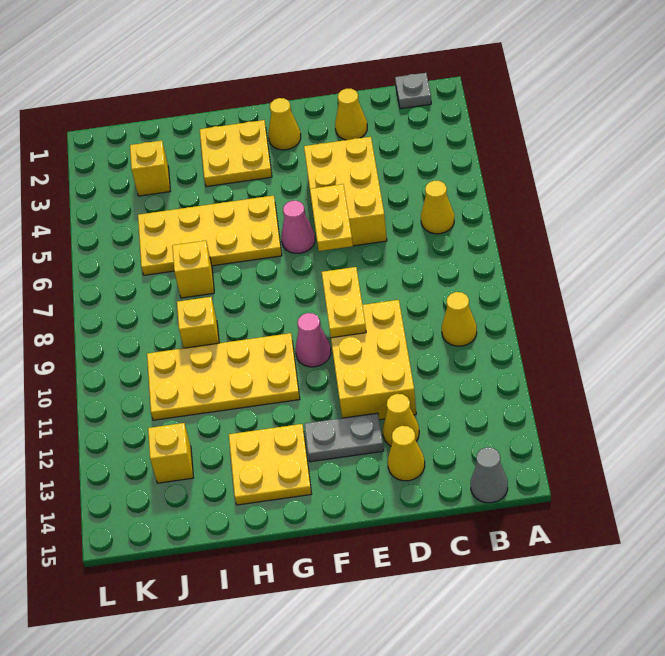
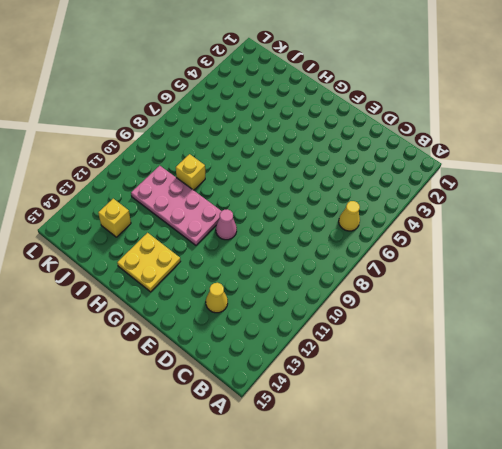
pink 2x4 plate [131,166,221,245] -> yellow 2x4 plate [147,333,300,420]
none -> grey 1x1 plate [395,73,431,109]
none -> yellow 1x1 cone [442,292,477,346]
none -> grey 1x1 cone [471,447,508,503]

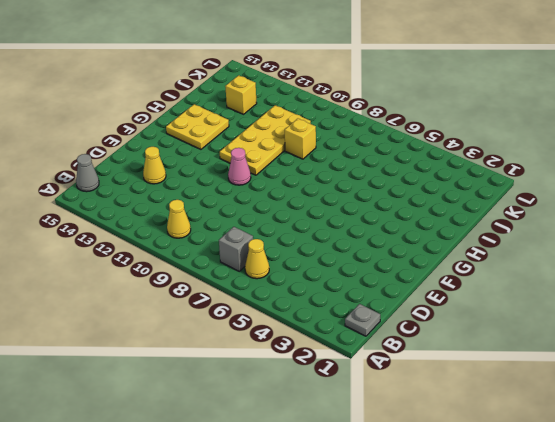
grey 1x1 brick [219,227,253,271] -> none
none -> yellow 1x1 cone [335,89,367,140]
none -> yellow 2x3 brick [304,137,387,246]
none -> yellow 2x3 brick [331,300,416,420]

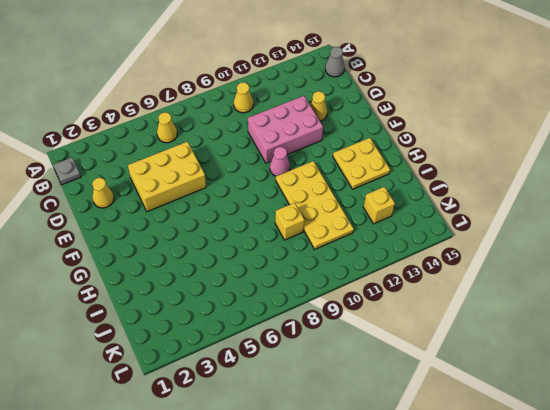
pink 2x3 brick [248,96,323,163] -> yellow 2x3 brick [331,300,416,420]
none -> yellow 1x1 cone [388,426,425,481]
none -> grey 1x2 plate [304,413,384,462]
none -> yellow 1x1 cone [268,98,301,150]

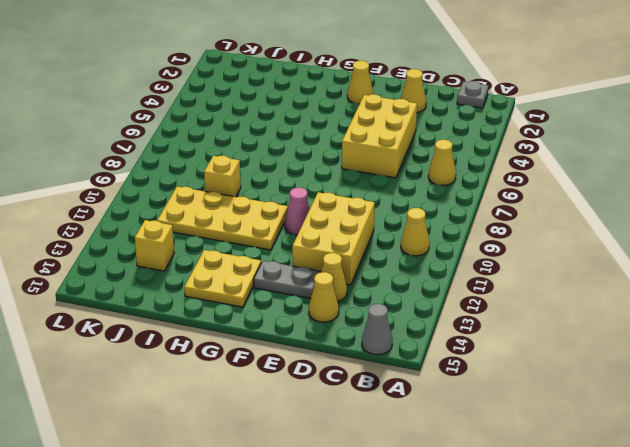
none -> pink 1x1 cone [281,201,315,253]
none -> yellow 2x2 plate [200,120,272,187]
none -> yellow 2x4 plate [138,195,282,275]

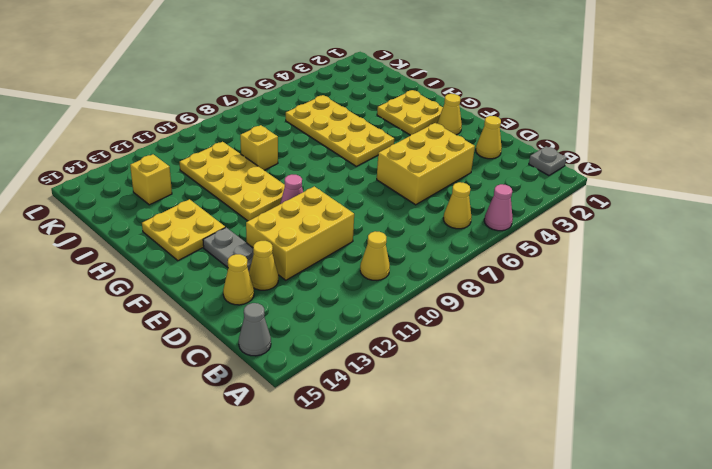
pink 1x1 cone [484,184,513,231] -> pink 1x1 cone moved to [281,201,315,253]
none -> yellow 1x1 brick [172,241,214,298]
none -> yellow 1x1 brick [130,141,170,196]
none -> yellow 1x2 plate [310,184,353,251]

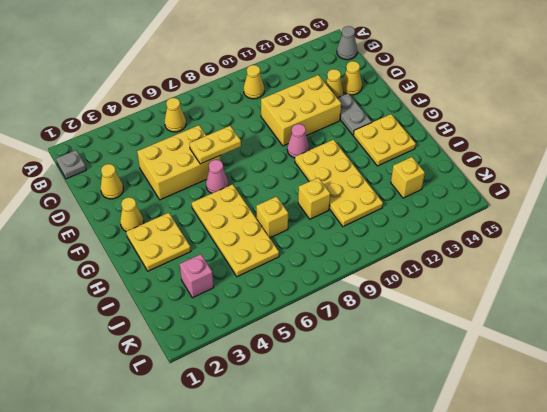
pink 1x1 brick [180,254,214,298] -> yellow 1x1 brick [130,141,170,196]
none -> yellow 1x2 plate [322,267,366,338]

